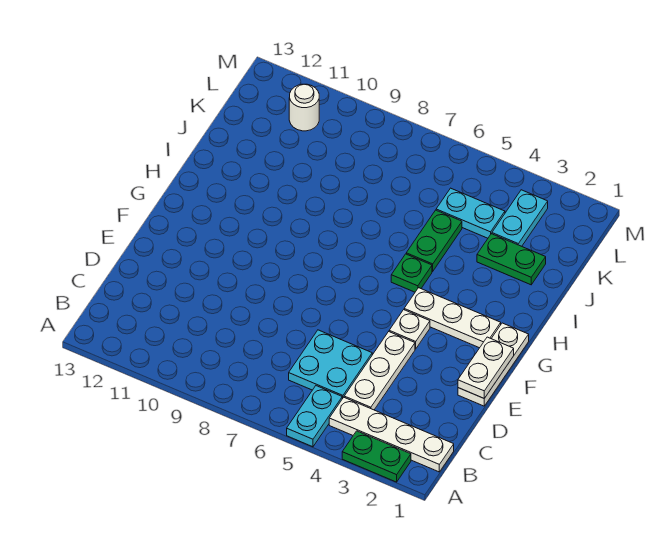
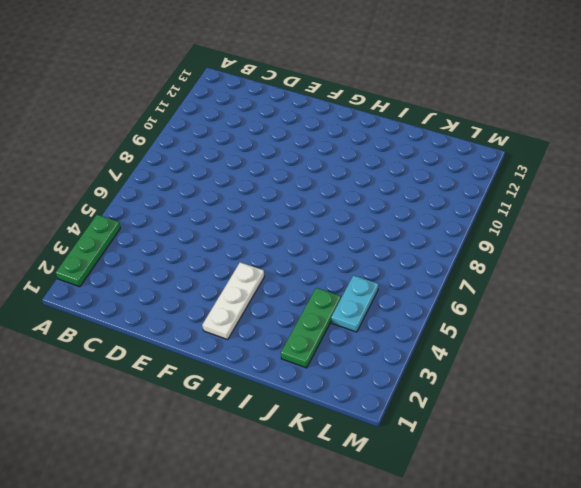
green 1x3 plate [56,215,120,287] -> green 1x2 plate [342,431,411,482]
green 1x3 plate [281,288,341,368] -> green 1x2 plate [477,234,546,285]
none -> cyan 1x2 plate [287,386,342,447]
none -> white 1x4 plate [329,398,454,472]
none -> white 1x3 plate [344,332,415,410]

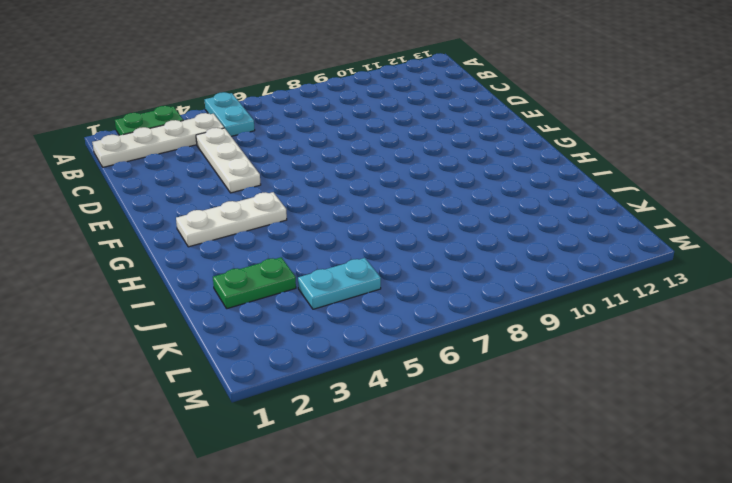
none -> cyan 2x2 plate [289,330,372,399]
none -> white 1x3 plate [458,323,529,406]
none -> white 1x1 plate [389,310,430,349]

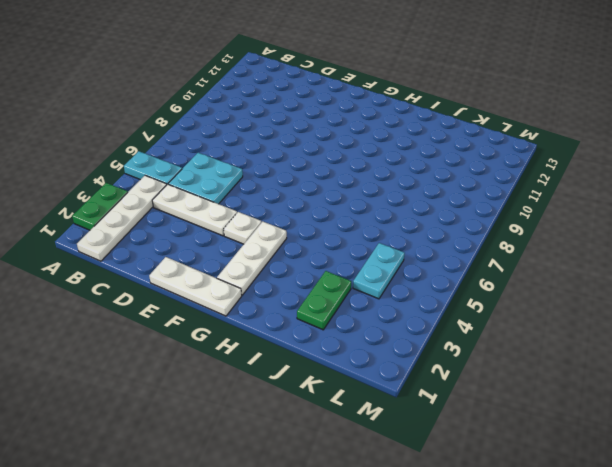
none -> green 1x1 plate [391,254,432,292]
none -> green 1x2 plate [406,210,462,271]
none -> cyan 1x2 plate [492,190,548,246]

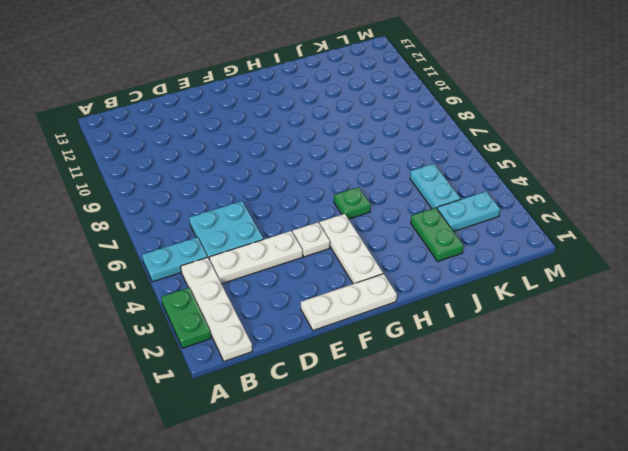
none -> green 1x2 plate [406,210,462,271]
none -> white 1x1 round brick [289,84,319,131]
none -> white 1x2 plate [458,337,514,398]

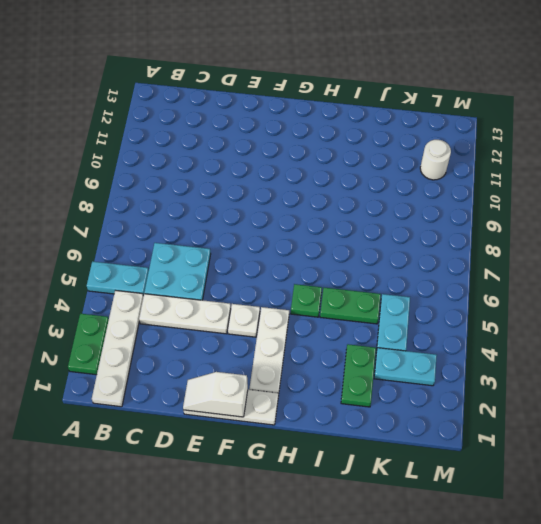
white 1x2 slope [183,372,248,417] -> white 1x2 plate [458,337,514,398]

